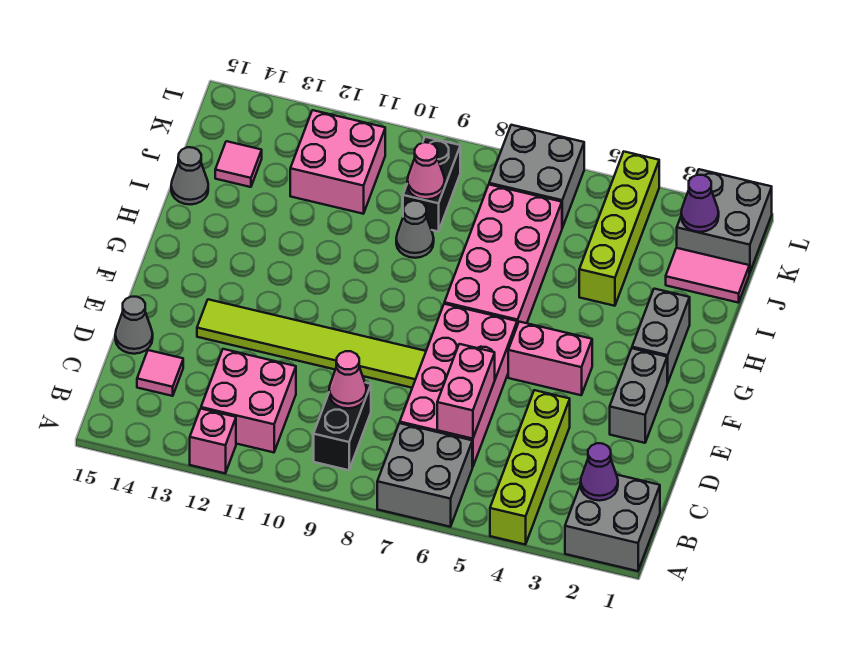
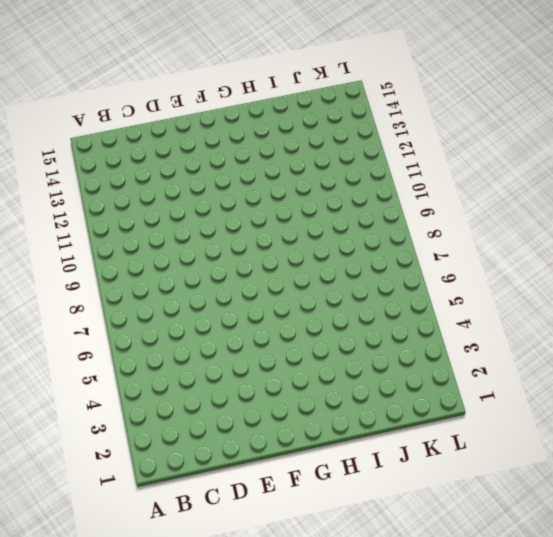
none -> grey 2x2 brick [565,475,660,571]
none -> lime 1x4 brick [490,390,570,545]
none -> grey 2x2 brick [377,423,472,527]

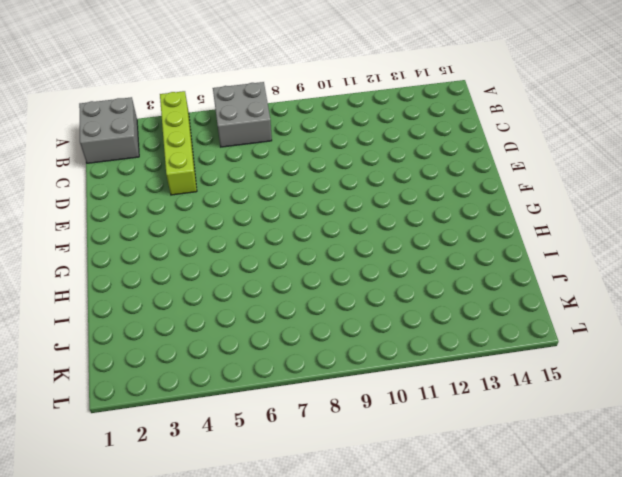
none -> pink 1x1 brick [190,409,236,473]
none -> black 1x2 brick [314,383,371,470]
none -> pink 2x2 brick [201,349,296,452]

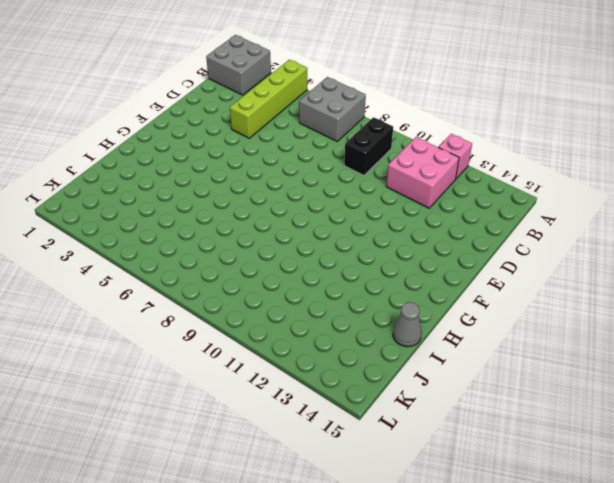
none -> pink 2x4 brick [400,304,517,467]
none -> pink 1x1 tile [137,350,183,396]
none -> grey 1x1 cone [115,297,153,354]

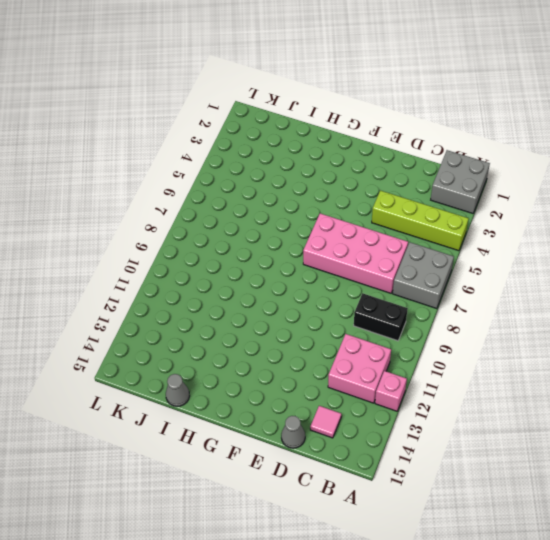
none -> grey 1x2 brick [610,348,667,443]
none -> lime 1x6 tile [197,299,426,388]
none -> pink 1x2 brick [508,322,592,395]

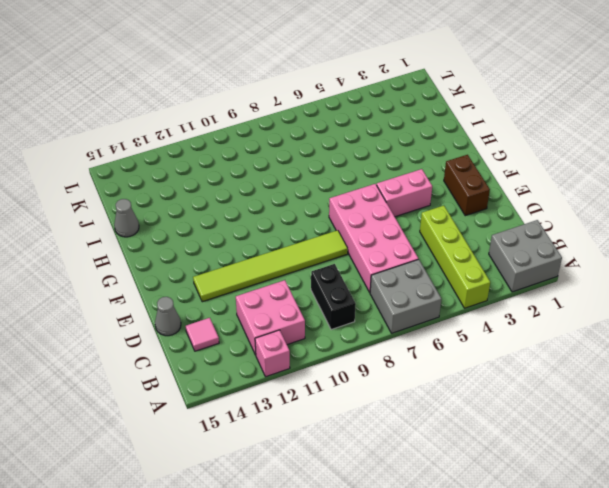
brown 1x2 brick [444,155,490,216] -> grey 1x2 brick [610,348,667,443]
none -> grey 1x2 brick [632,289,690,383]
none -> pink 2x4 brick [444,185,562,325]
none -> lime 1x4 brick [579,152,659,306]

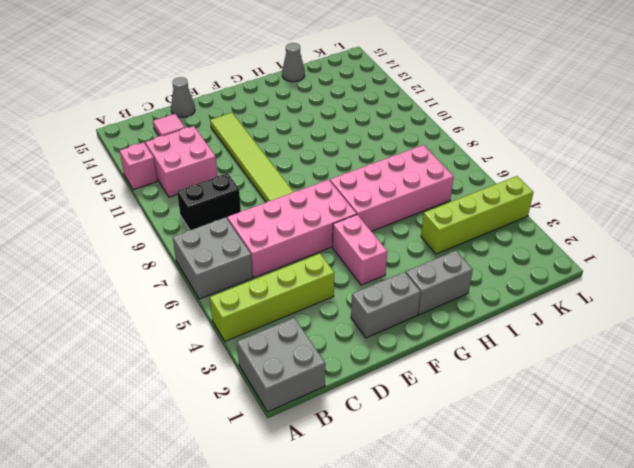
none -> grey 1x1 cone [396,201,434,258]
none -> pink 1x2 tile [666,248,749,303]
none -> black 1x2 brick [403,137,460,232]

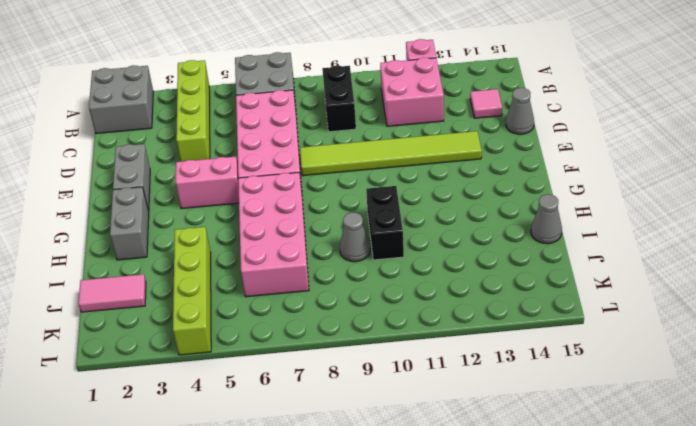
black 1x2 brick [366,186,404,260] -> black 1x2 brick moved to [403,137,460,232]
none -> pink 2x2 brick [290,110,385,214]
none -> pink 1x1 tile [215,141,262,187]
none -> grey 2x2 brick [677,169,772,273]

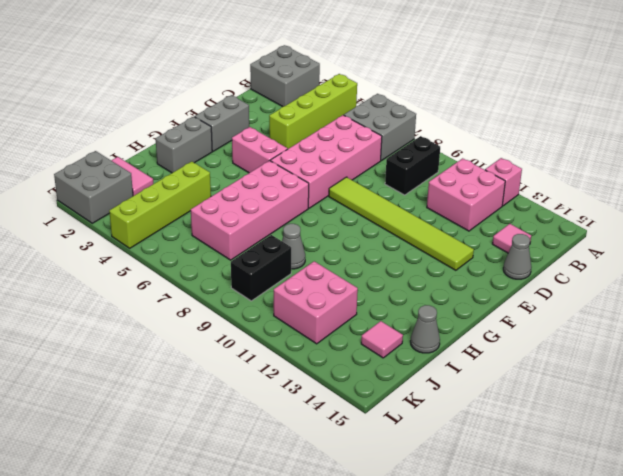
none -> grey 2x2 brick [489,125,584,228]
none -> purple 1x1 cone [581,443,618,500]
none -> pink 1x2 brick [437,344,495,439]

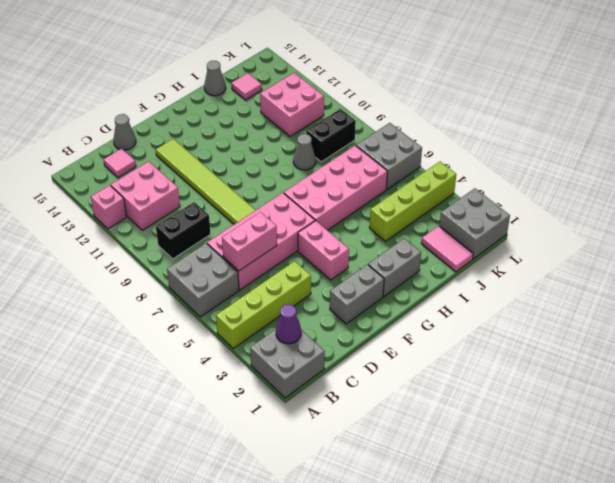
none -> pink 1x1 cone [329,351,367,408]
none -> pink 1x1 cone [407,142,445,200]
none -> purple 1x1 cone [681,175,719,232]

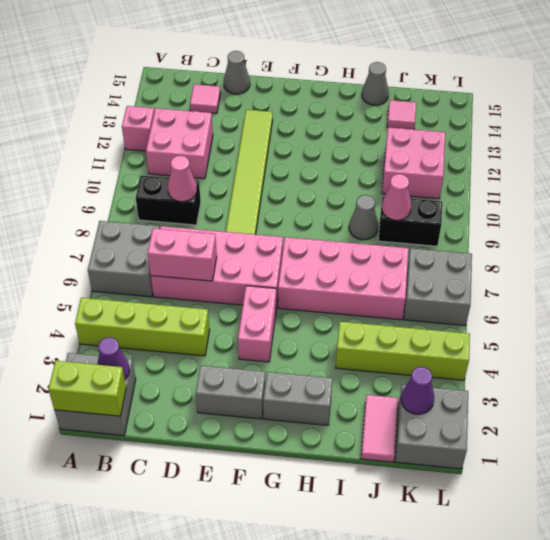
lime 1x2 brick [48,361,126,416] -> none

